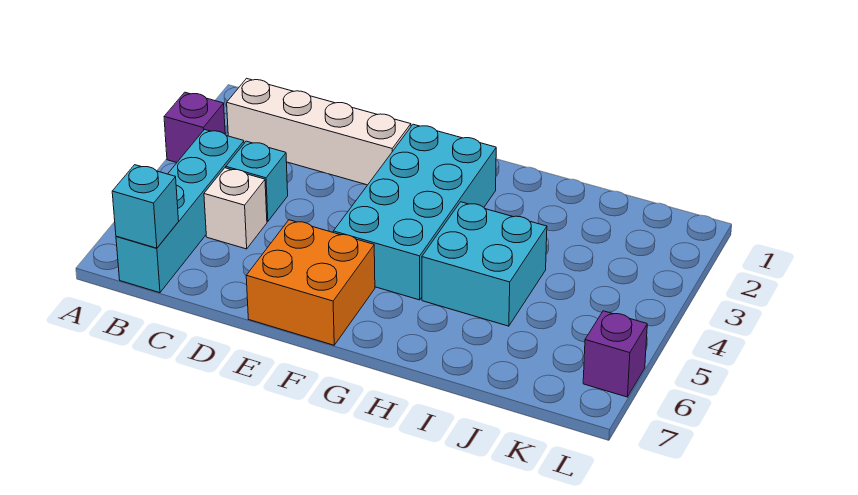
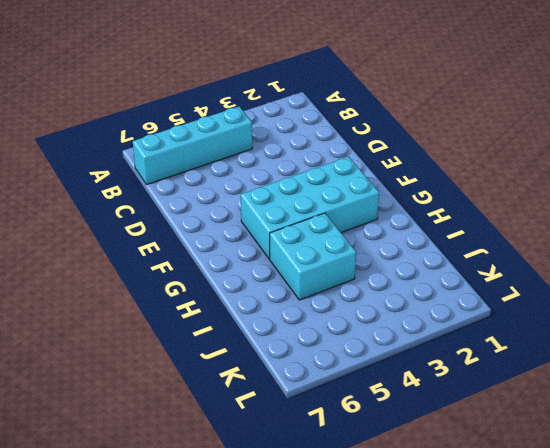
none -> purple 1x1 brick [164,92,225,163]
none -> white 1x4 brick [227,78,411,185]

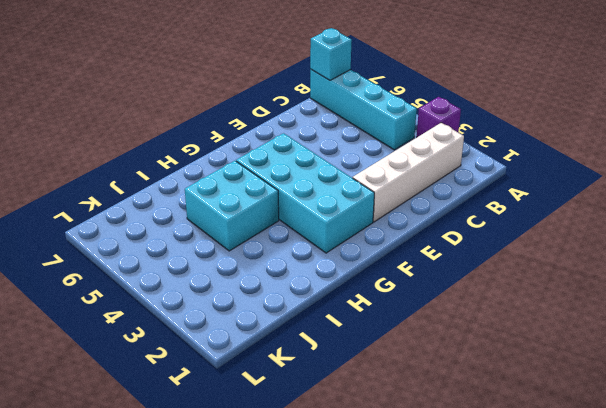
none -> cyan 1x1 brick [226,141,288,222]
none -> white 1x1 brick [204,168,267,249]

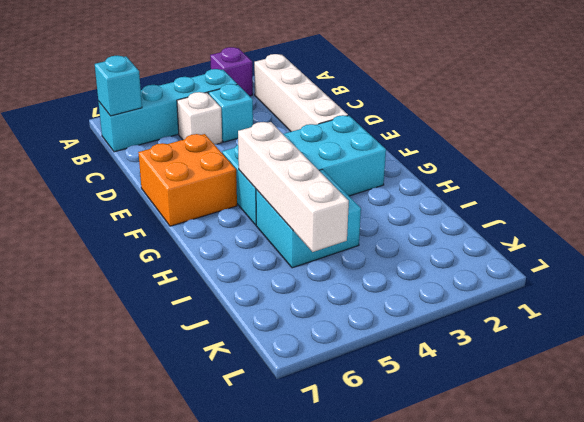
white 1x4 brick [238,122,349,252] -> none
none -> purple 1x1 brick [583,311,647,397]

